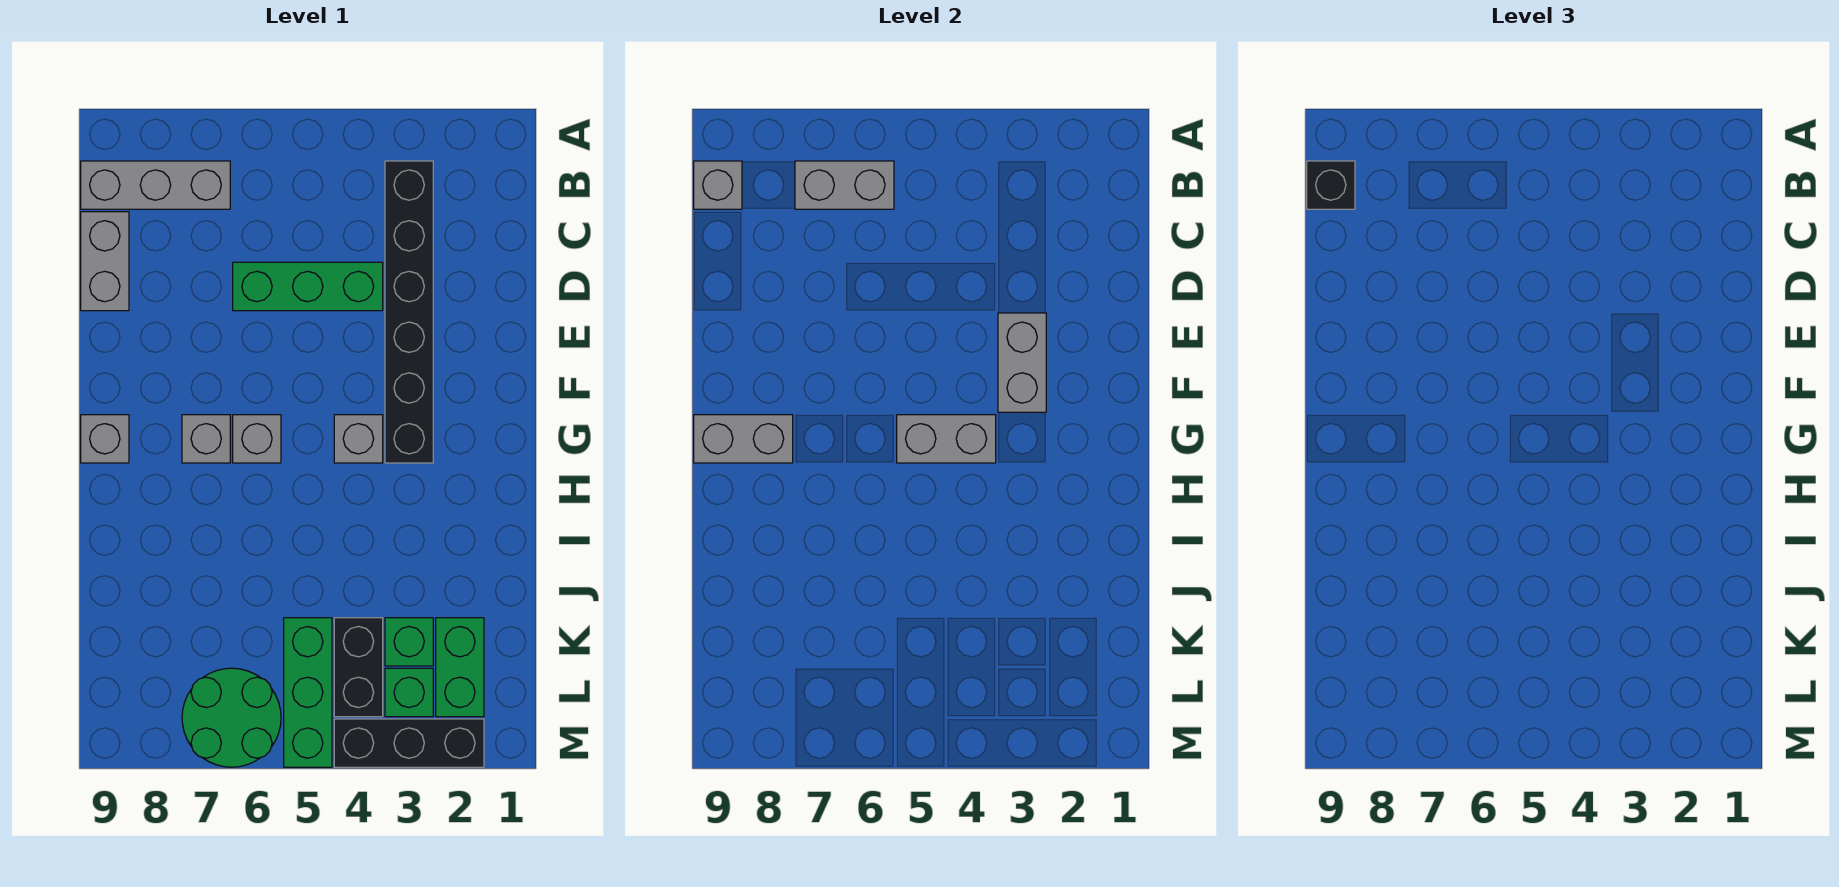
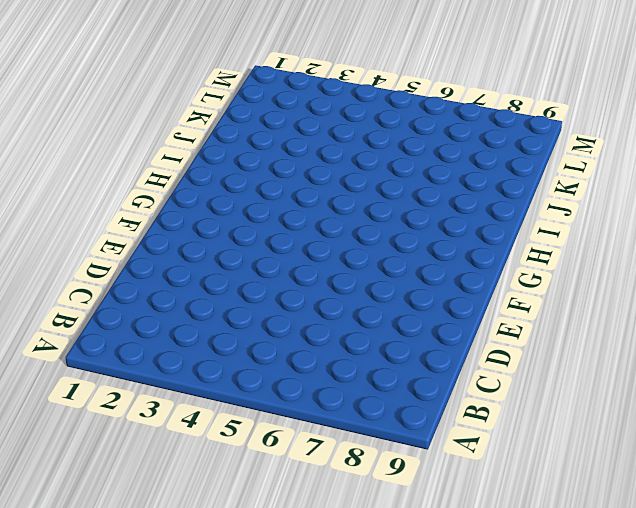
none -> black 1x6 brick [385,161,433,463]
none -> grey 1x3 brick [81,161,230,209]
none -> grey 1x2 brick [81,212,129,311]

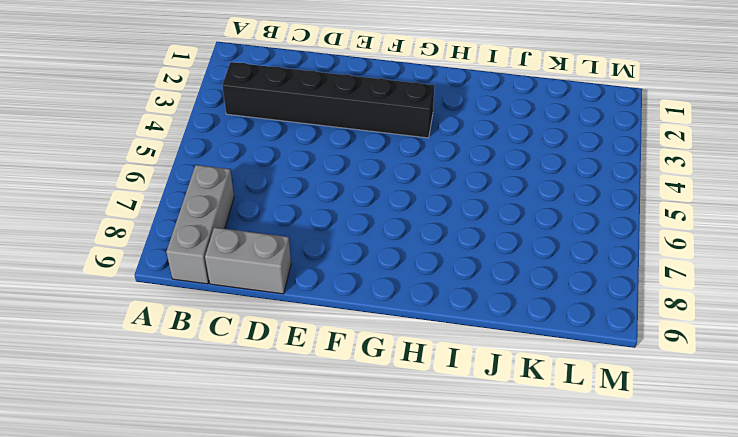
none -> green 1x3 brick [233,262,383,311]
none -> grey 1x1 brick [334,415,383,463]
none -> grey 1x1 brick [233,415,281,463]

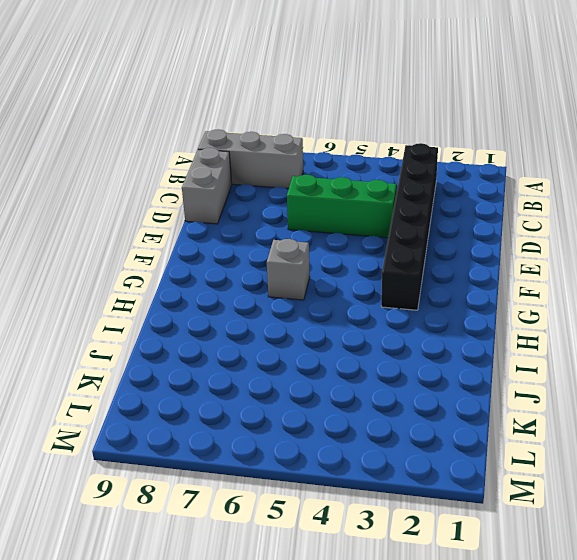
none -> grey 1x1 brick [334,415,383,463]
none -> grey 1x1 brick [182,415,230,463]
none -> grey 1x1 brick [81,415,129,463]

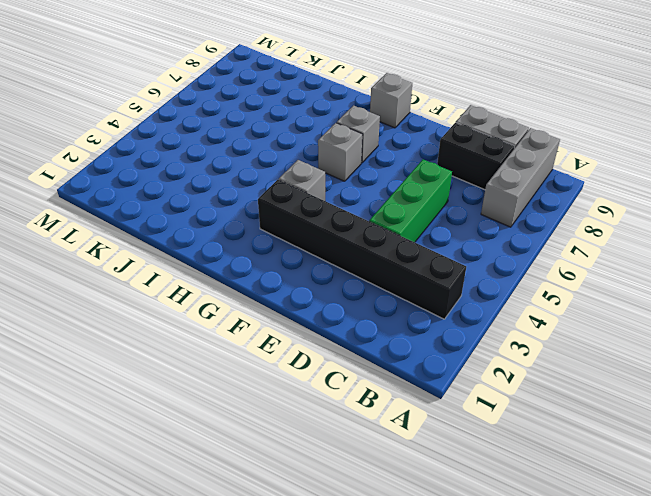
black 1x2 brick [437,123,514,190] -> black 1x2 brick moved to [334,618,383,717]
none -> green 1x2 brick [436,618,484,717]
none -> green 1x1 brick [385,618,433,666]
none -> green 1x3 brick [284,618,332,767]

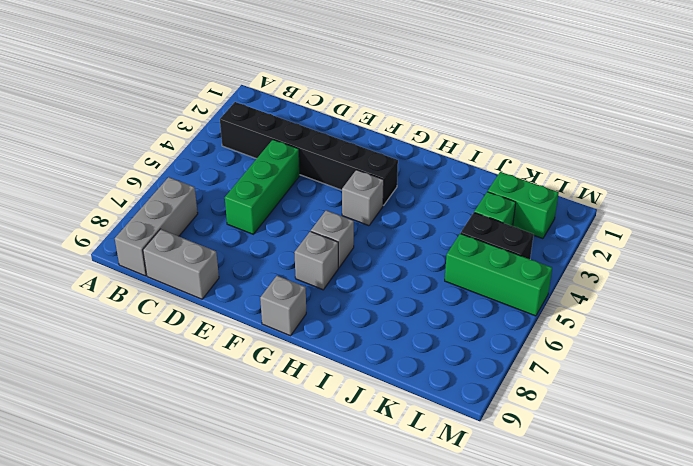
none -> green 1x1 brick [385,668,433,717]
none -> green 2x2 round brick [182,668,281,767]
none -> black 1x3 brick [334,719,484,767]

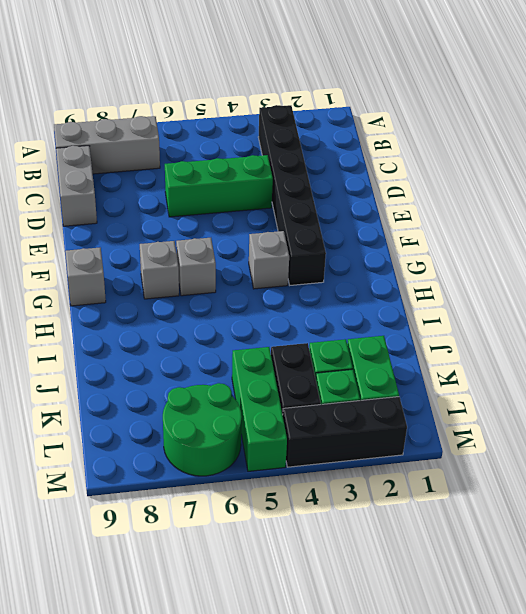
none -> grey 1x2 brick [795,161,894,209]
none -> grey 1x1 brick [694,161,742,209]
none -> grey 1x2 brick [998,313,1046,412]

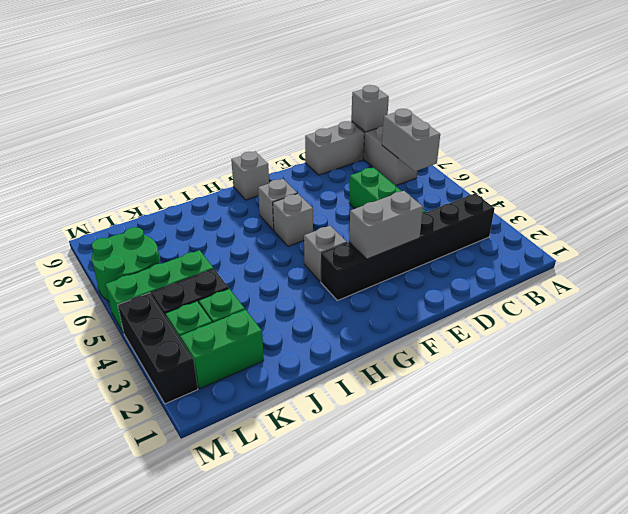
none -> grey 1x2 brick [897,415,996,463]
none -> grey 1x2 brick [694,415,793,463]
none -> black 1x1 brick [1307,161,1355,209]

